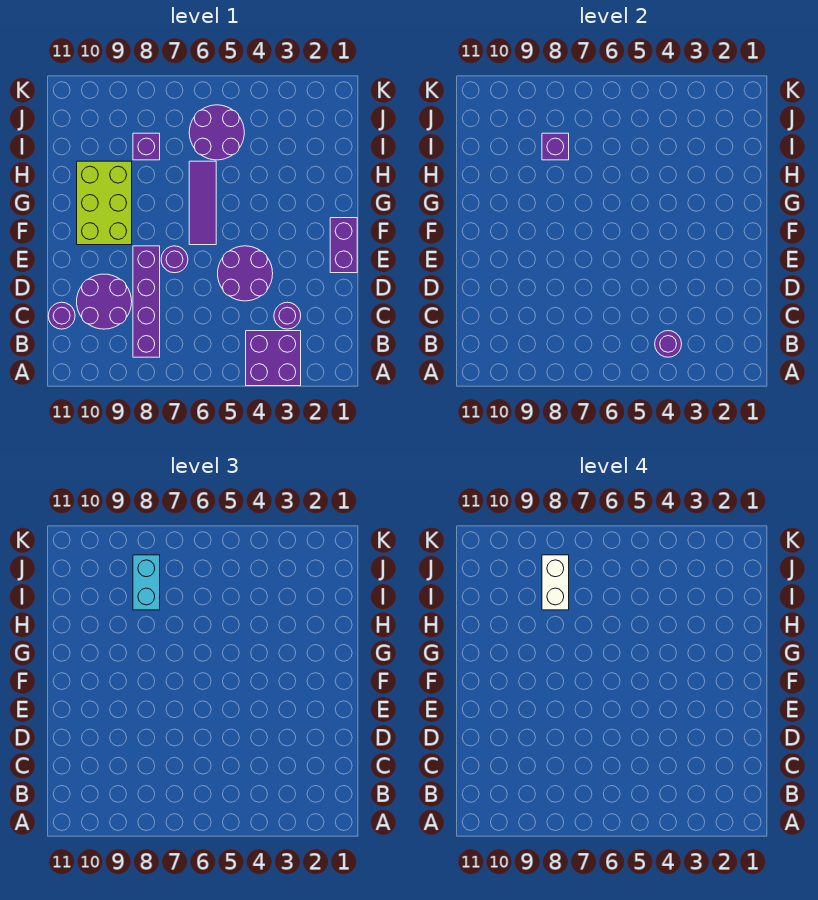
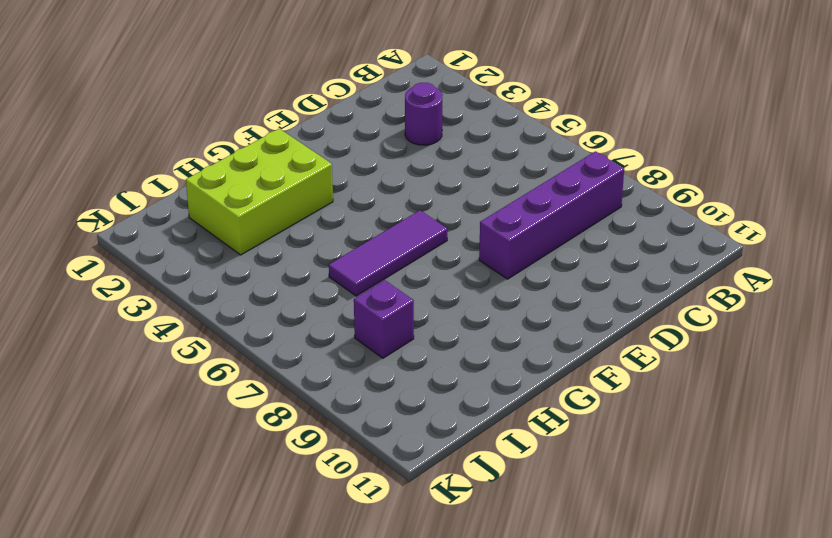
lime 2x3 brick [186,129,333,255] -> lime 2x3 brick moved to [77,161,132,245]
none -> purple 2x2 brick [246,331,301,386]
none -> purple 2x2 round brick [77,274,132,329]
none -> purple 1x1 round brick [48,302,75,329]

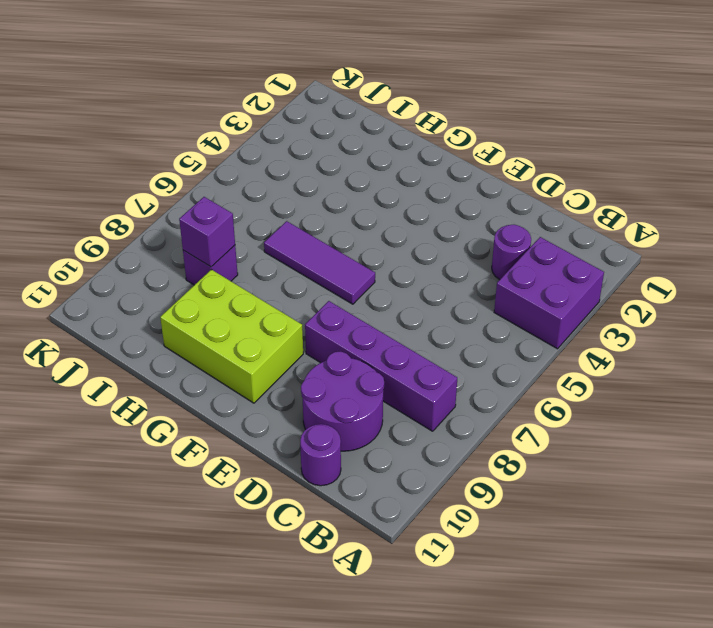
none -> purple 2x2 round brick [218,246,273,301]
none -> purple 1x2 brick [330,218,357,273]
none -> purple 1x1 round brick [161,246,188,273]

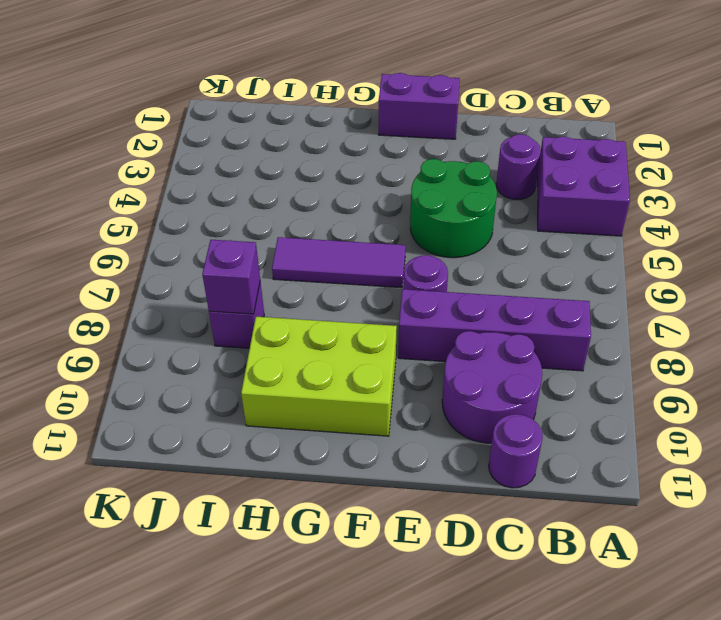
green 2x2 round brick [410,159,497,258] -> purple 2x2 round brick [218,246,273,301]
none -> purple 2x2 round brick [189,105,244,160]
none -> purple 1x1 round brick [655,331,682,357]
none -> cyan 1x2 brick [133,555,160,610]

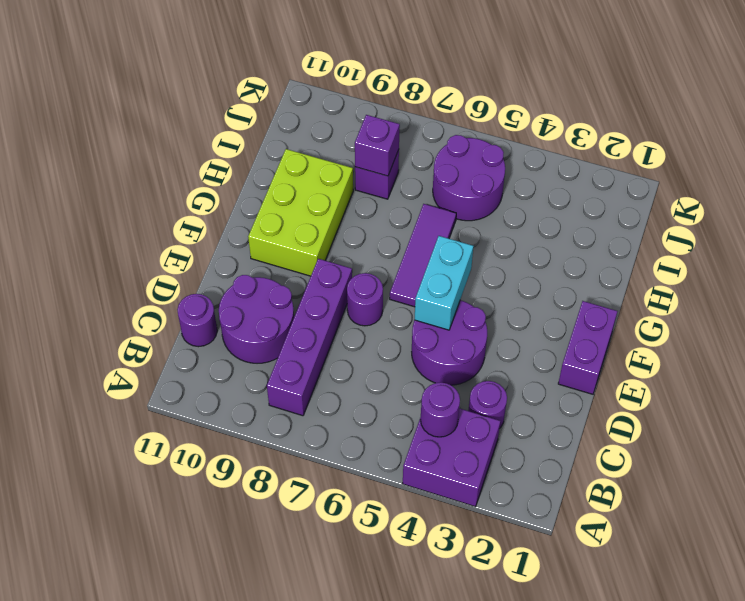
cyan 1x2 brick [415,236,473,330] -> cyan 1x2 brick moved to [133,555,160,610]
none -> white 1x2 brick [542,555,569,610]

